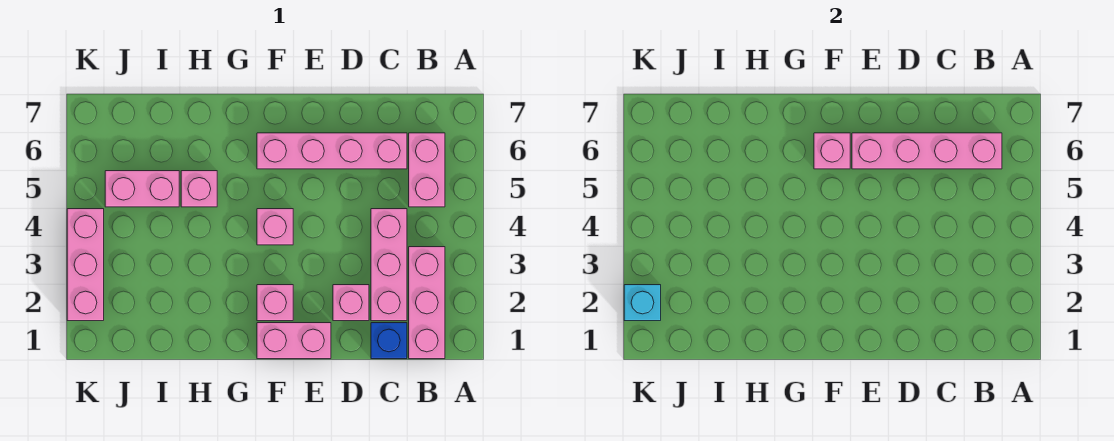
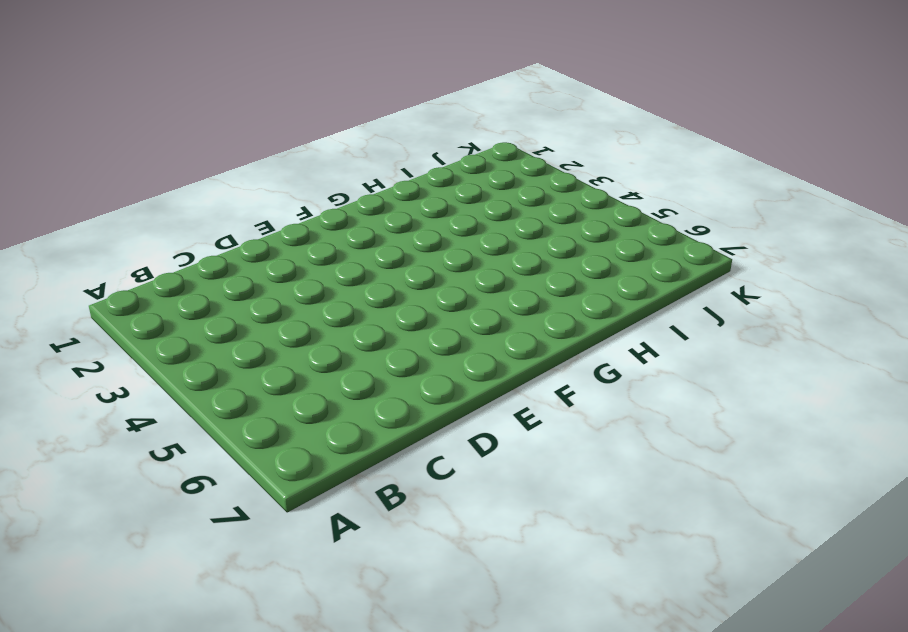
none -> pink 1x3 brick [409,247,445,359]
none -> pink 1x2 brick [409,133,445,207]
none -> blue 1x1 brick [371,323,407,359]

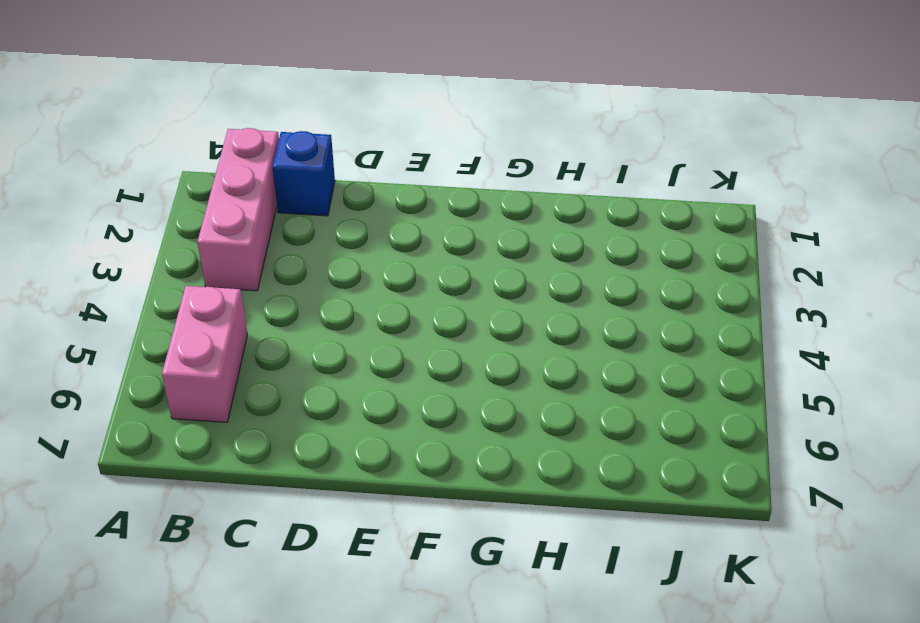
none -> pink 1x3 brick [371,209,407,321]
none -> pink 1x4 brick [257,133,407,169]
none -> pink 1x1 brick [333,285,369,321]

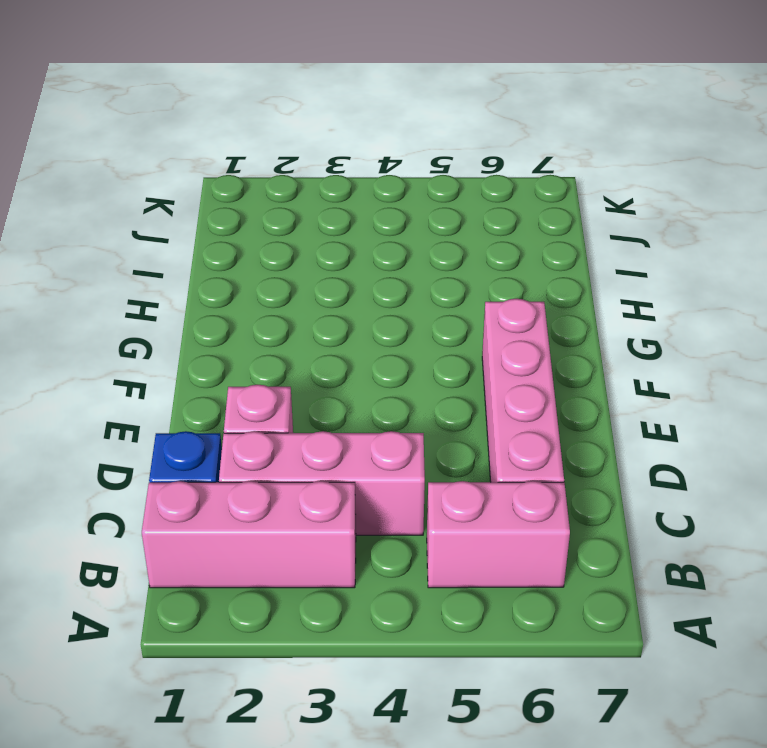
none -> pink 1x2 brick [257,323,331,359]
none -> pink 1x1 brick [257,285,293,321]
none -> pink 1x1 brick [257,209,293,245]

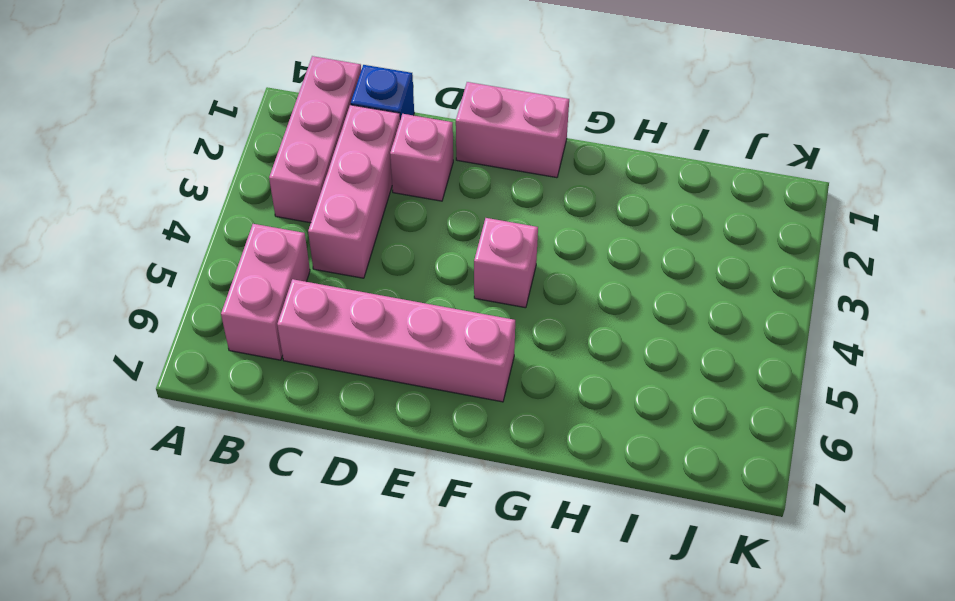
none -> pink 1x1 brick [257,285,293,321]
none -> pink 1x1 brick [181,171,217,207]
none -> pink 1x2 brick [105,171,179,207]

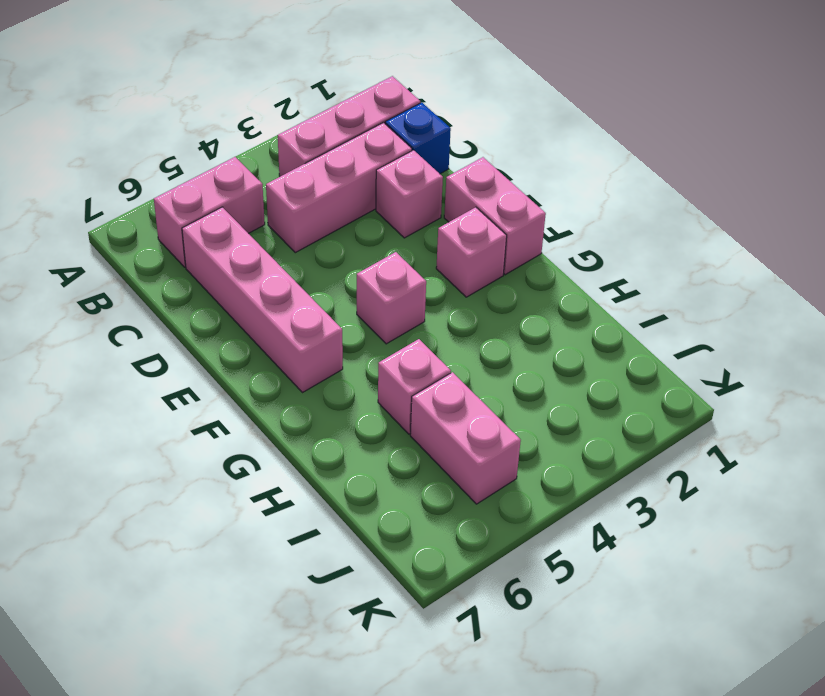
none -> pink 1x3 brick [67,209,104,321]
none -> pink 1x4 brick [852,133,1002,169]
none -> pink 1x1 brick [814,133,850,169]

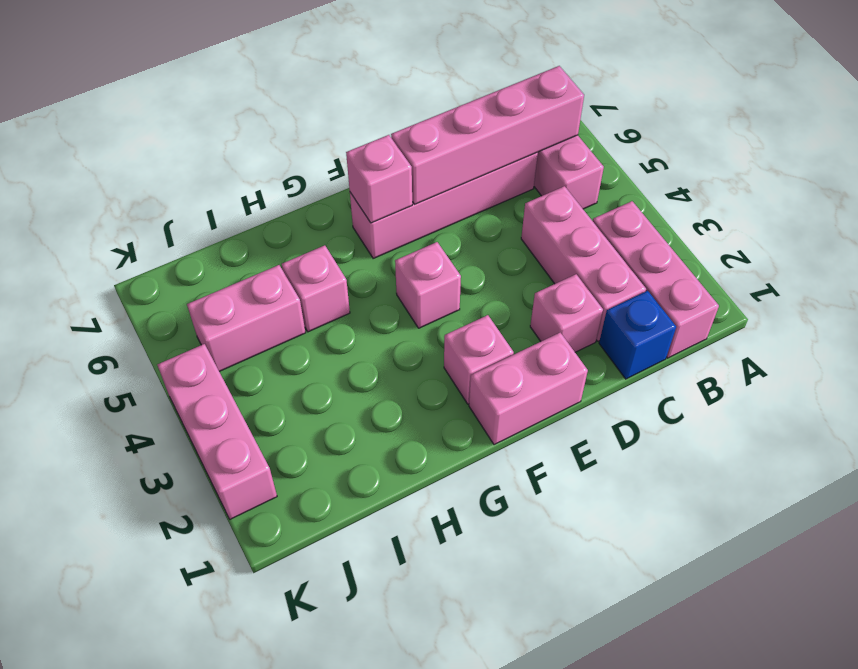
none -> cyan 1x1 brick [624,285,661,321]

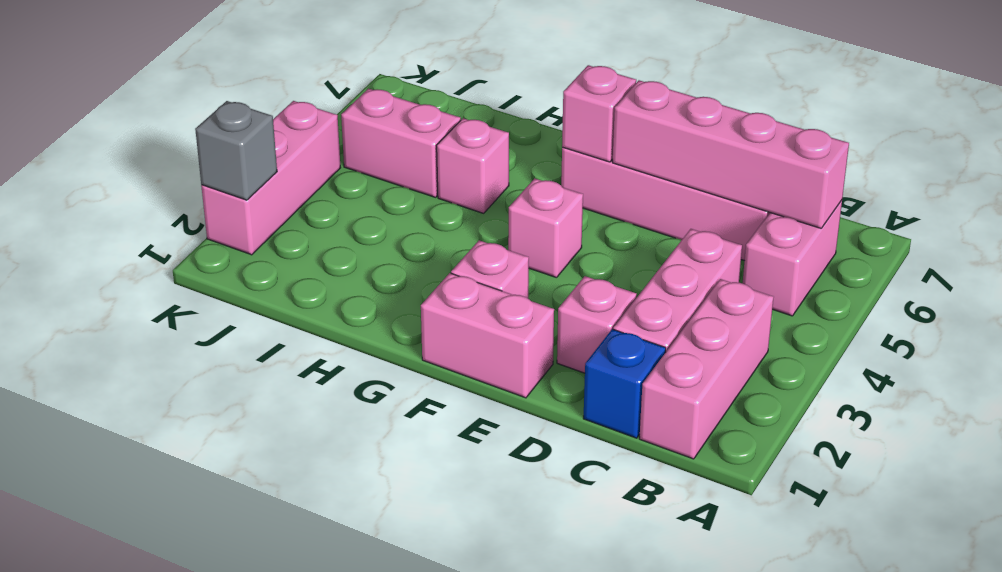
grey 1x1 brick [195,101,277,200] -> cyan 1x1 brick [624,285,661,321]

